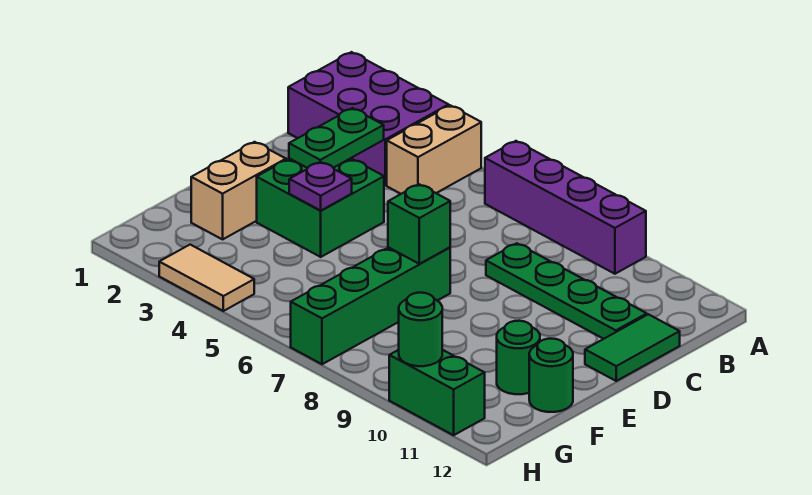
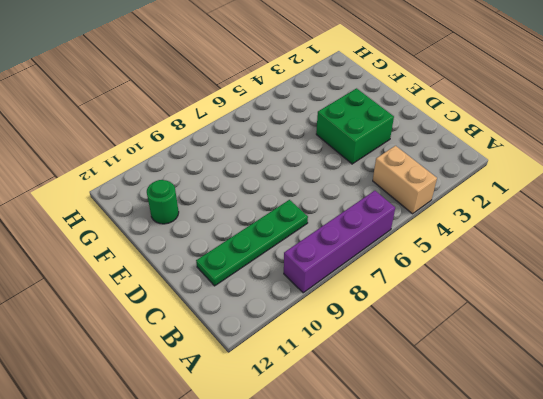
none -> purple 2x3 brick [288,52,449,185]
none -> green 1x2 tile [585,314,680,381]
none -> tan 1x2 brick [191,142,286,239]

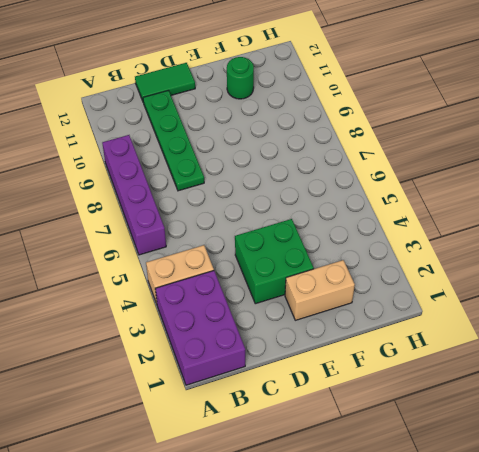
none -> green 1x4 brick [291,247,450,364]
none -> green 1x1 round brick [529,339,573,412]
none -> tan 1x2 tile [159,245,254,311]

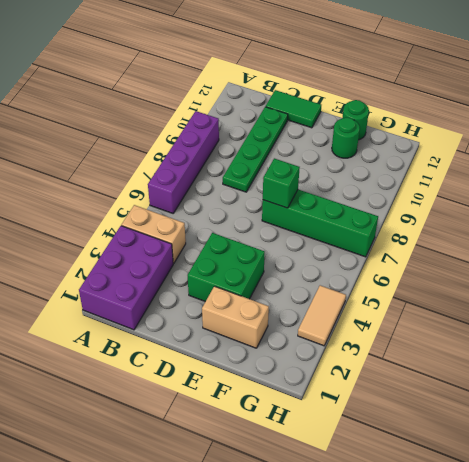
none -> green 1x2 brick [389,350,485,435]
none -> green 1x2 plate [289,108,384,168]
none -> purple 1x1 plate [289,162,352,210]

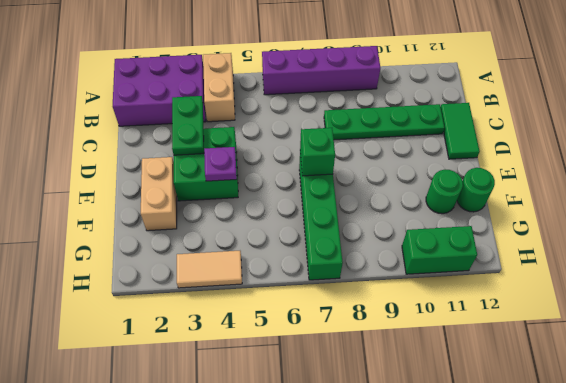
none -> green 1x1 round brick [399,293,442,366]

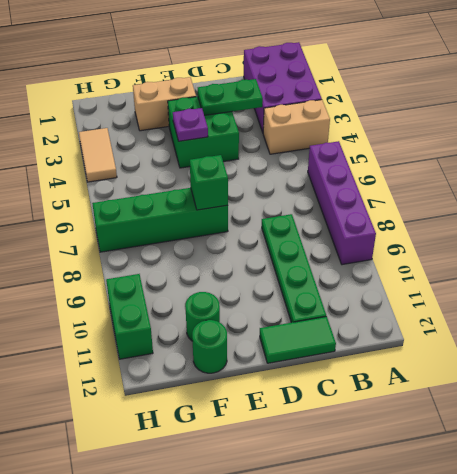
none -> green 1x1 round brick [399,293,442,366]

